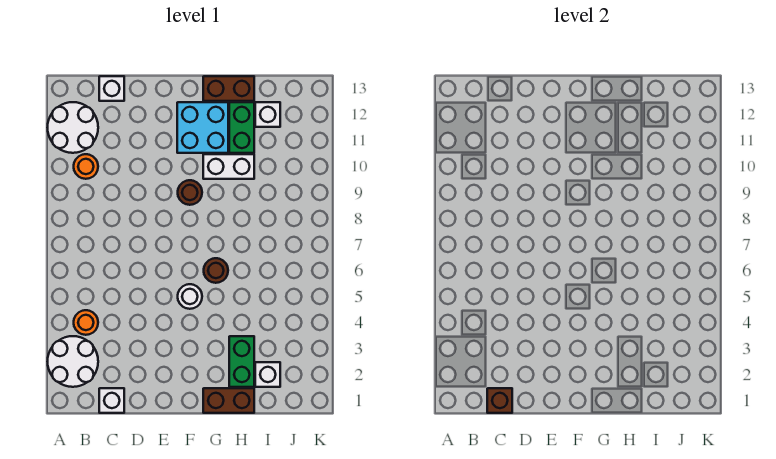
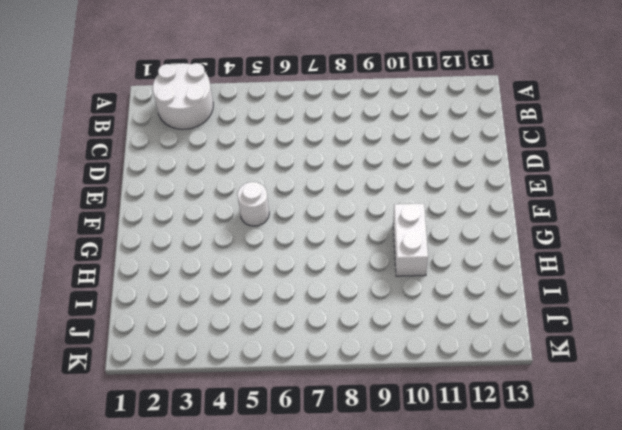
none -> white 2x2 round brick [48,102,98,153]
none -> orange 1x1 round brick [74,310,98,335]
none -> orange 1x1 round brick [74,154,98,179]

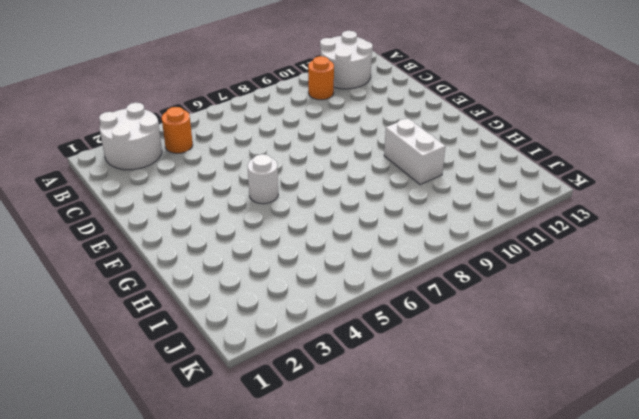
none -> white 1x1 brick [99,388,124,413]
none -> white 1x1 brick [99,76,124,101]
none -> brown 1x1 round brick [178,180,202,205]

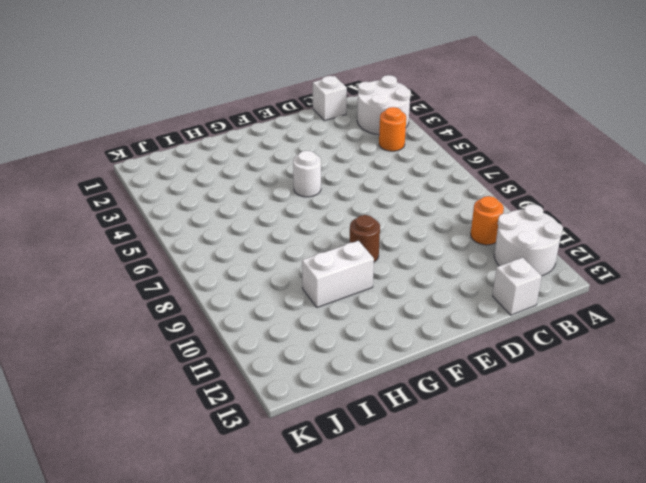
none -> cyan 2x2 brick [177,102,228,153]
none -> brown 1x2 brick [203,388,254,413]
none -> brown 1x1 round brick [204,258,228,283]

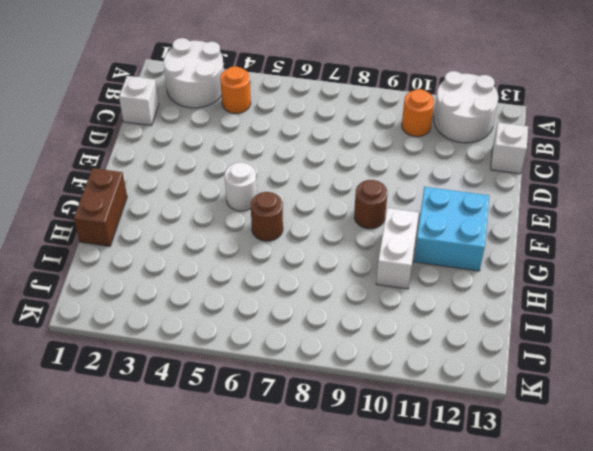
none -> brown 1x2 brick [203,76,254,101]
none -> green 1x2 brick [229,336,254,387]
none -> green 1x2 brick [229,102,254,153]

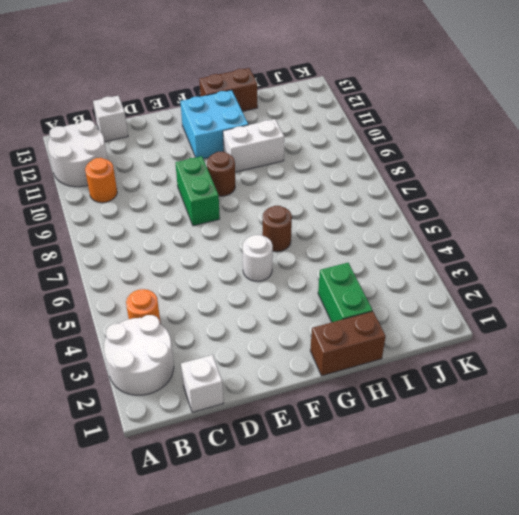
green 1x2 brick [175,156,220,226] -> green 1x2 brick moved to [229,102,254,153]
none -> white 1x1 brick [255,362,280,387]
none -> white 1x1 brick [255,102,280,127]
none -> brown 1x1 brick [487,388,512,413]

